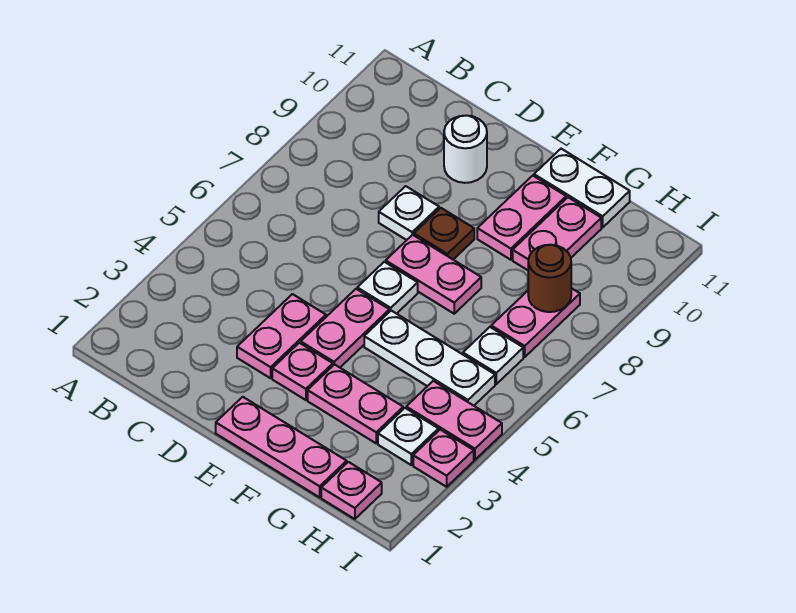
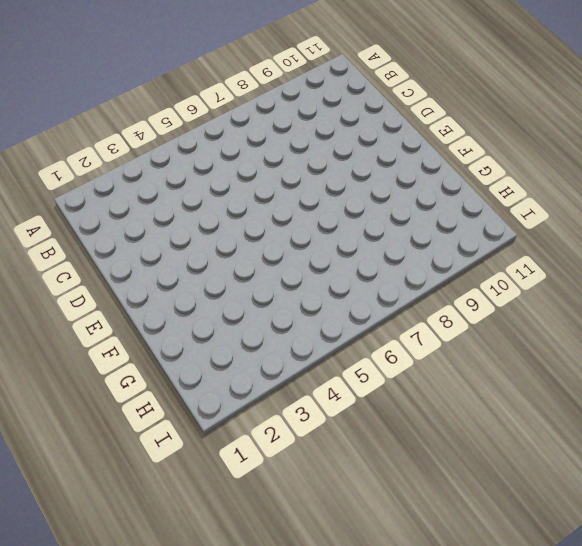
none -> pink 1x2 plate [237,294,326,378]
none -> white 1x1 plate [379,186,439,240]
none -> white 1x1 round brick [444,116,487,183]

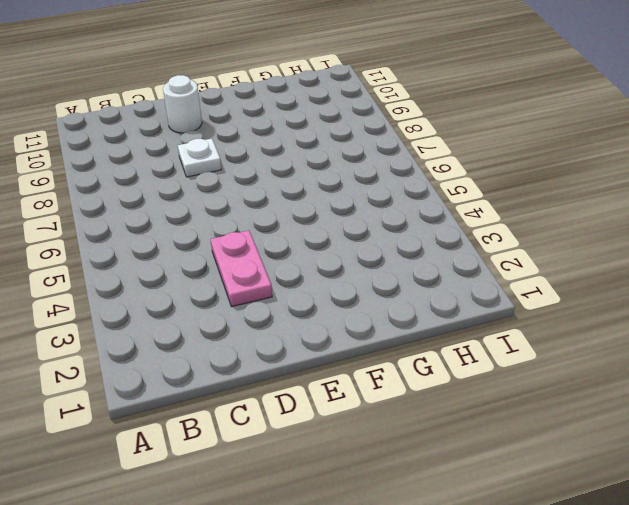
none -> pink 1x3 plate [216,397,347,497]
none -> pink 1x1 plate [272,343,333,400]
none -> pink 1x2 plate [301,289,389,367]

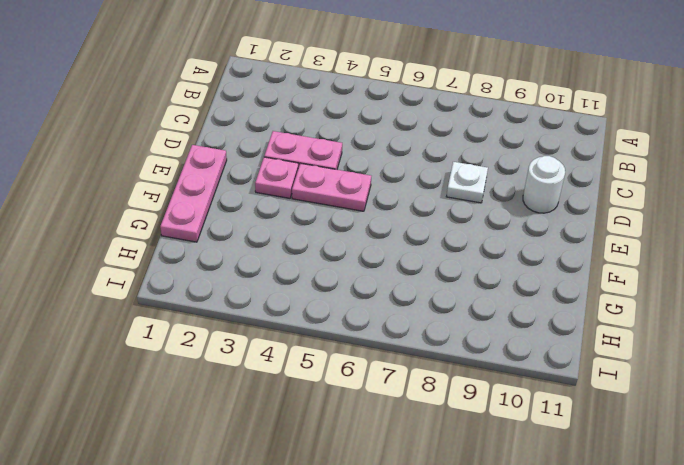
none -> white 1x1 plate [357,262,418,314]
none -> pink 1x2 plate [386,235,481,314]
none -> brown 1x1 plate [414,208,474,259]

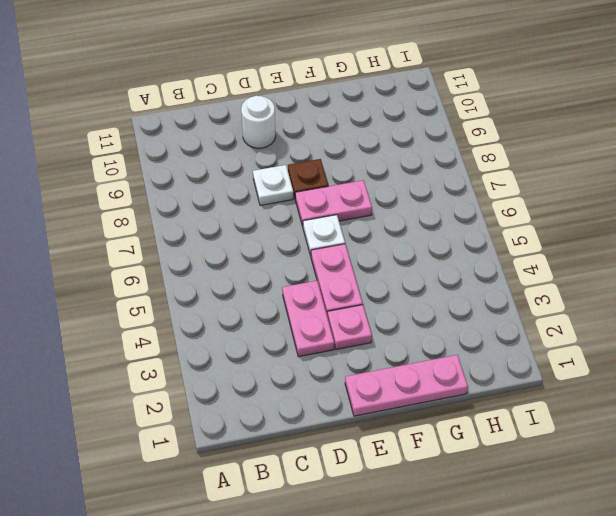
none -> pink 1x2 plate [308,364,403,443]
none -> white 1x3 plate [364,311,495,406]
none -> pink 1x2 plate [477,176,566,260]

